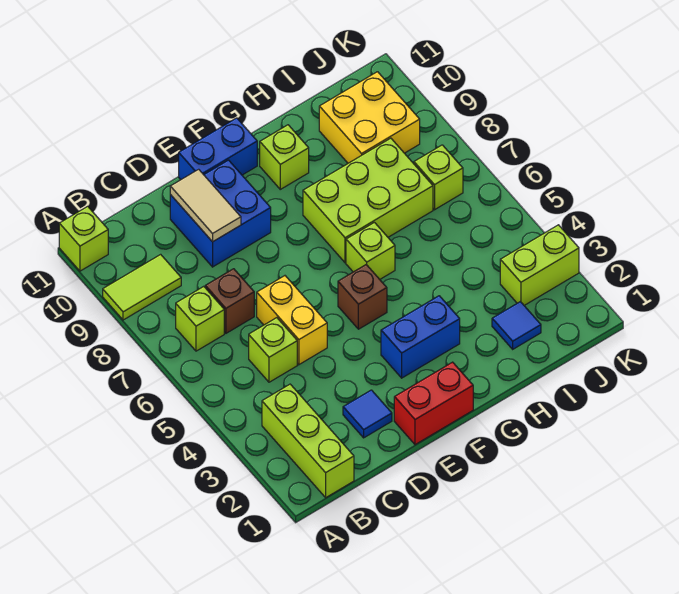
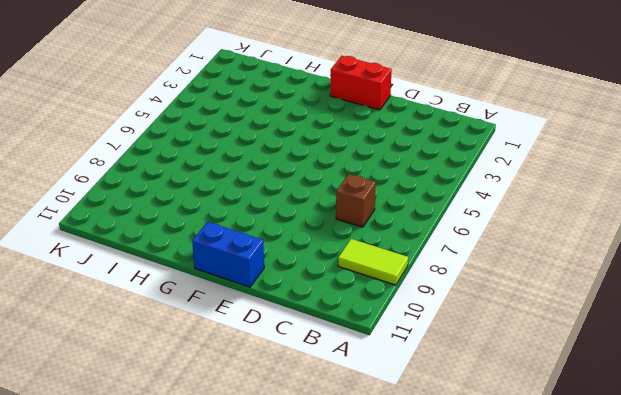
none -> lime 1x1 brick [59,206,108,271]
none -> lime 1x3 brick [262,384,354,497]
none -> lime 1x1 brick [176,286,224,351]

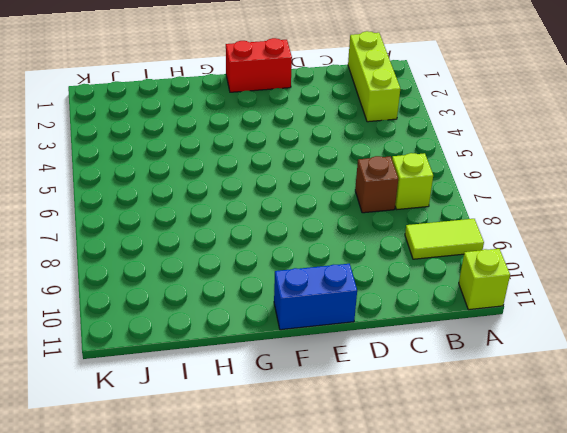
none -> lime 1x1 brick [249,318,297,382]
none -> blue 1x1 tile [343,390,392,438]
none -> yellow 1x2 brick [257,276,327,364]

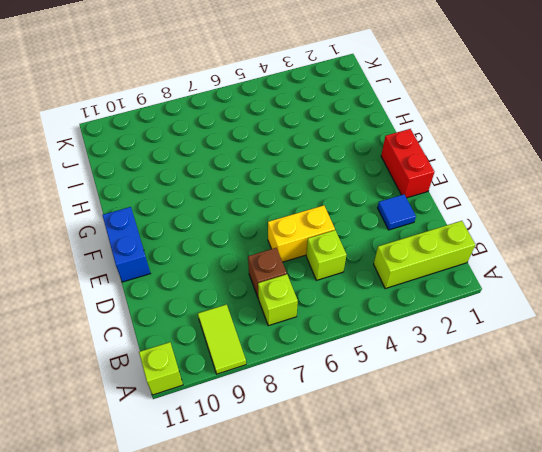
none -> blue 2x2 brick [170,160,271,267]
none -> blue 1x2 brick [381,296,460,378]
none -> brown 1x1 brick [338,265,387,329]

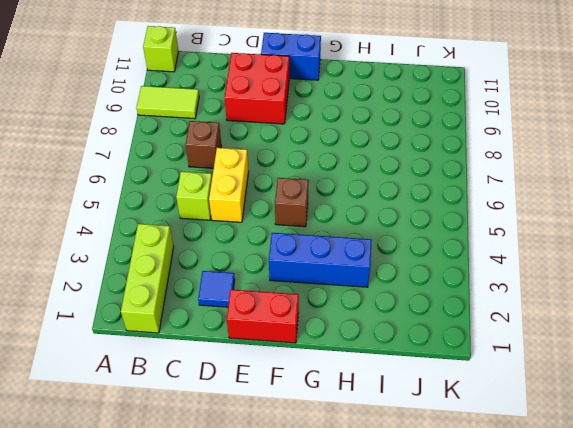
red 2x2 brick [225,53,289,124] -> blue 2x2 brick [170,160,271,267]
blue 1x3 brick [269,233,372,287] -> blue 1x2 brick [381,296,460,378]
none -> lime 1x1 brick [176,286,224,351]
none -> lime 1x1 brick [346,222,395,279]
none -> lime 2x3 brick [303,138,433,263]

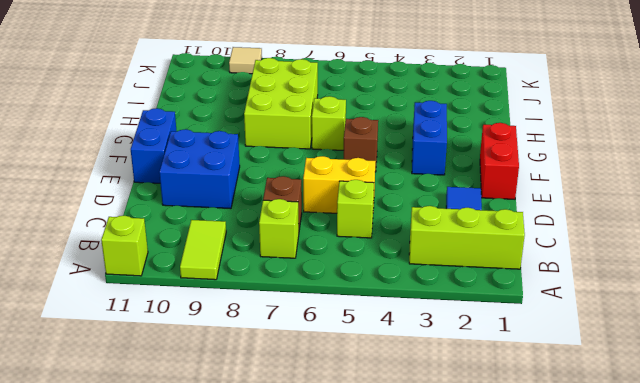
tan 1x1 tile [229,47,262,74] -> none
none -> lime 1x1 brick [260,125,309,189]
none -> blue 1x1 tile [492,302,541,349]
none -> yellow 2x2 brick [319,72,420,163]

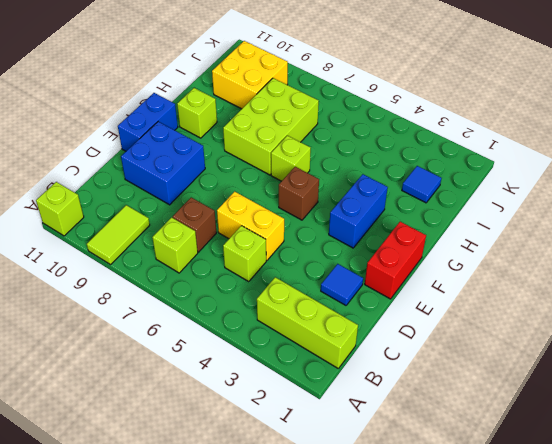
none -> lime 1x2 brick [500,225,579,305]
none -> lime 1x1 brick [414,145,463,210]
none -> tan 1x2 tile [170,169,241,242]

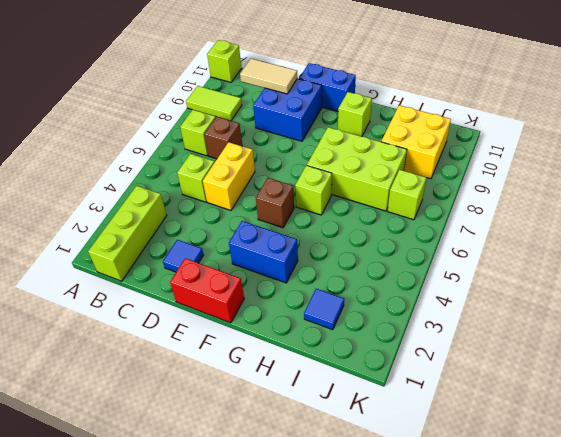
tan 1x2 tile [240,59,297,94] -> tan 1x2 tile turned to [170,169,241,242]
none -> lime 1x2 brick [500,225,579,305]

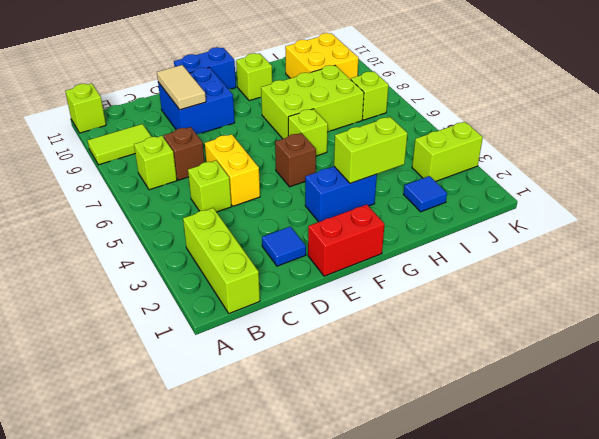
lime 1x2 brick [334,117,408,183] -> none

